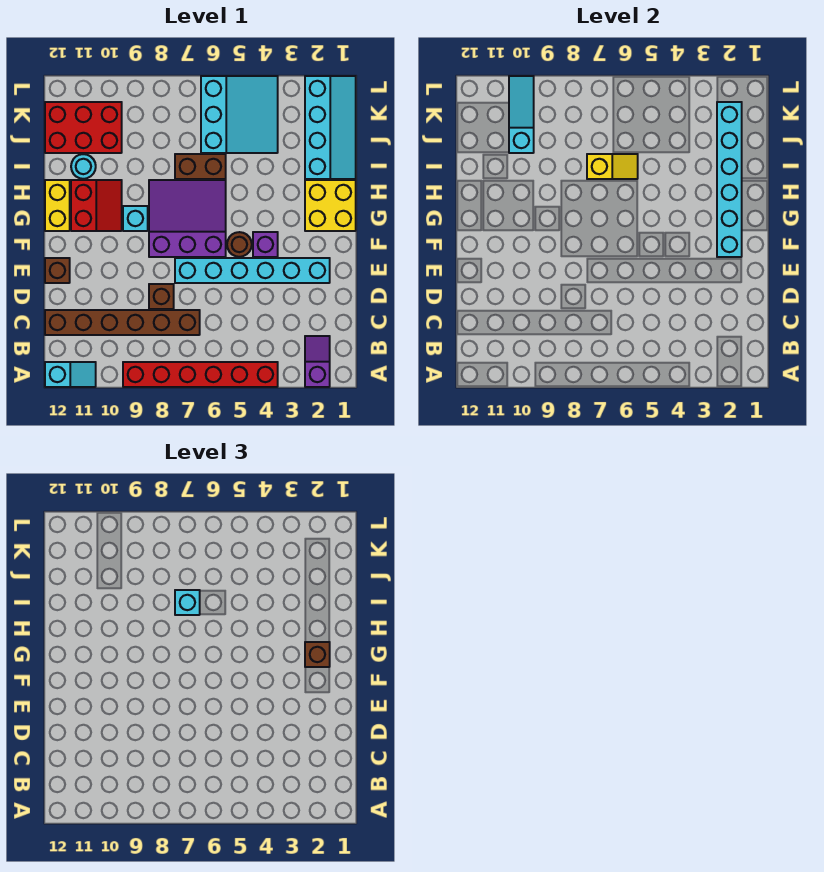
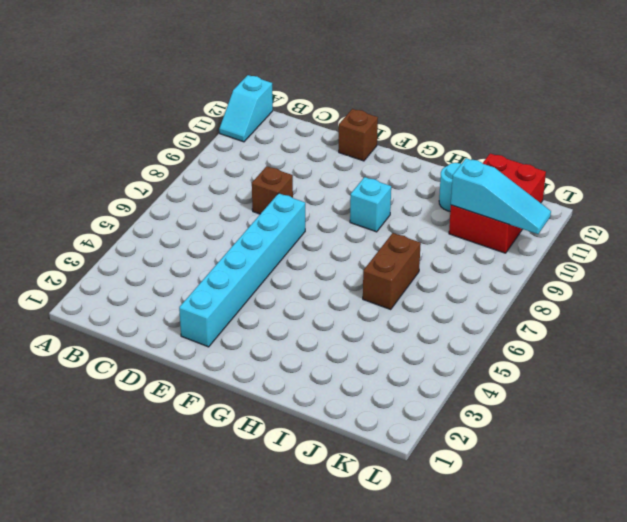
none -> purple 1x2 slope [305,336,330,387]
none -> red 1x6 brick [123,362,278,387]
none -> brown 1x6 brick [45,310,200,335]

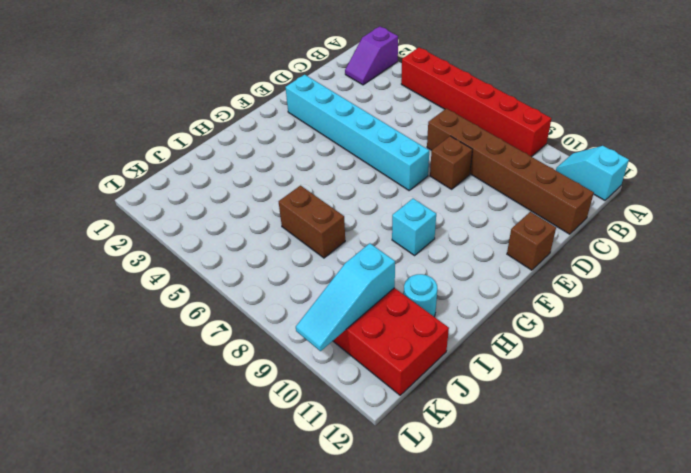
none -> purple 1x1 brick [253,232,278,257]
none -> brown 1x1 round brick [227,232,252,257]
none -> purple 3x3 slope [149,180,226,257]

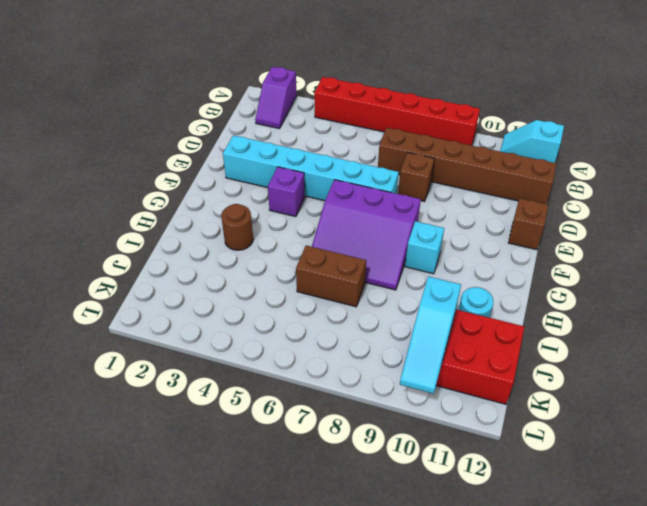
brown 1x1 round brick [221,204,253,250] -> brown 1x1 round brick moved to [227,232,252,257]
none -> yellow 2x2 brick [305,180,356,231]
none -> red 2x2 slope [71,180,122,231]
none -> yellow 1x2 brick [45,180,70,231]

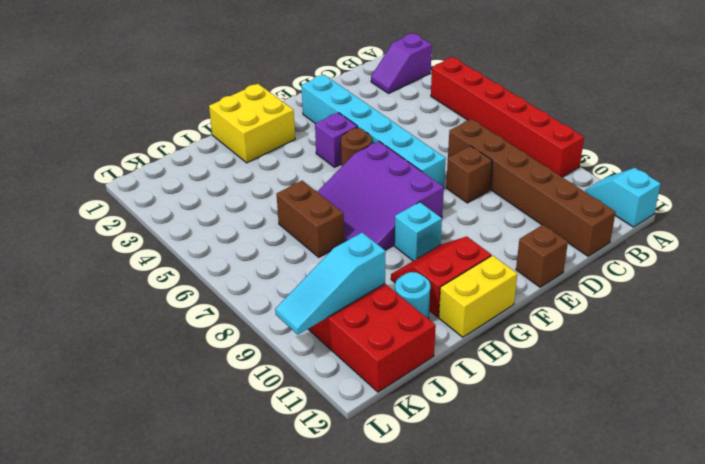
none -> cyan 2x4 slope [305,76,356,179]
none -> cyan 3x3 slope [201,76,278,153]
none -> cyan 1x6 brick [717,102,742,257]

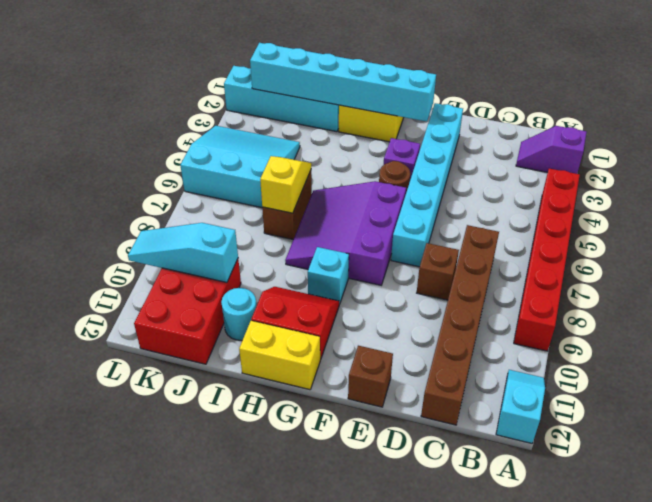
none -> brown 1x1 brick [305,642,330,667]
none -> cyan 1x1 brick [175,590,200,615]

